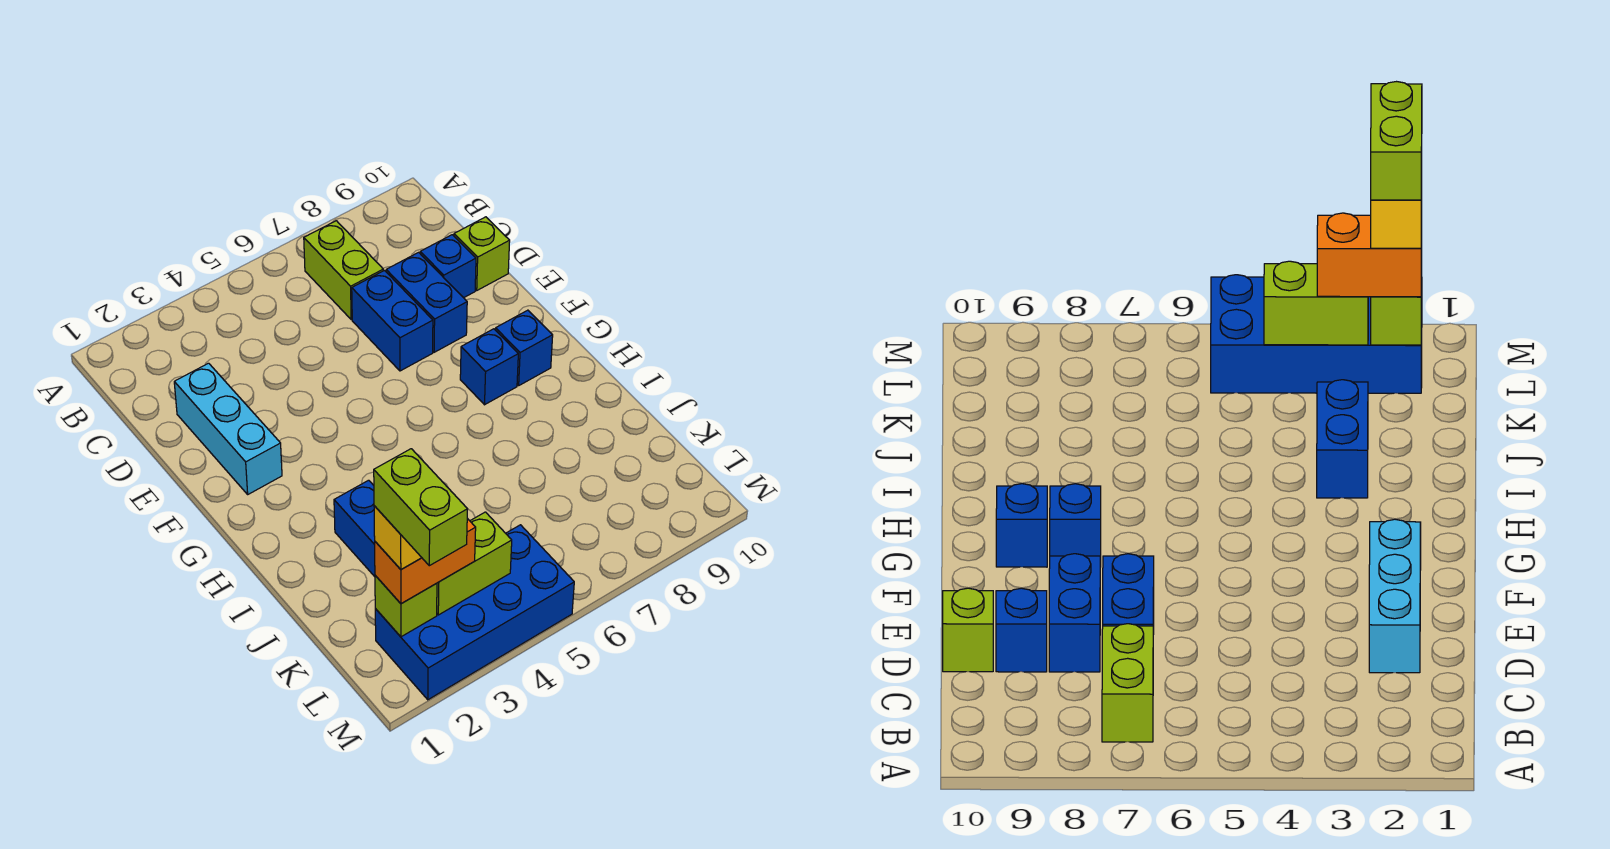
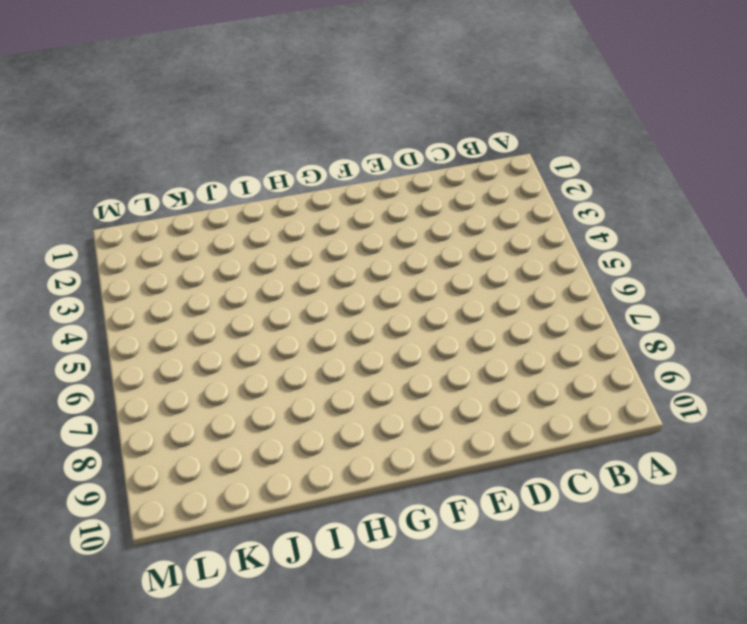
none -> lime 1x2 brick [304,221,383,320]
none -> cyan 1x3 brick [174,363,282,494]
none -> blue 1x2 brick [352,270,433,371]

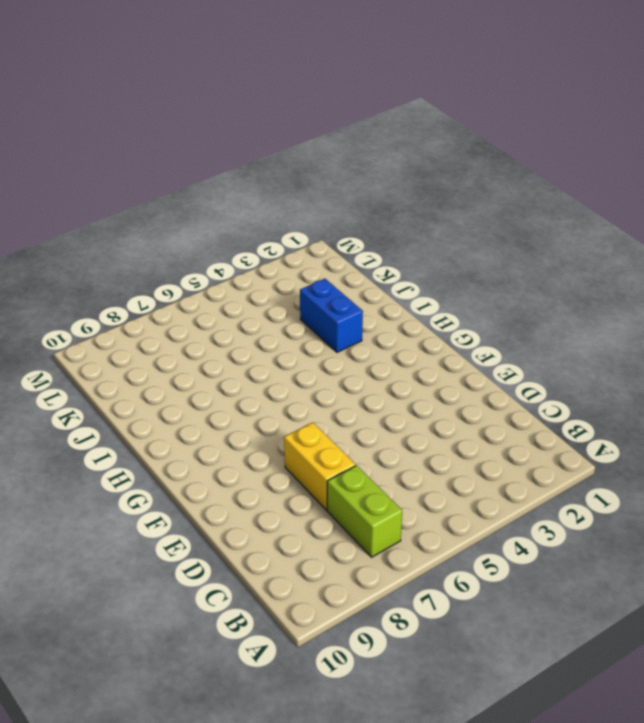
yellow 1x2 brick [284,422,356,510] -> blue 1x2 brick [352,270,433,371]
none -> cyan 1x3 brick [174,363,282,494]
none -> blue 1x2 brick [386,252,467,352]
none -> blue 1x1 brick [420,235,476,298]

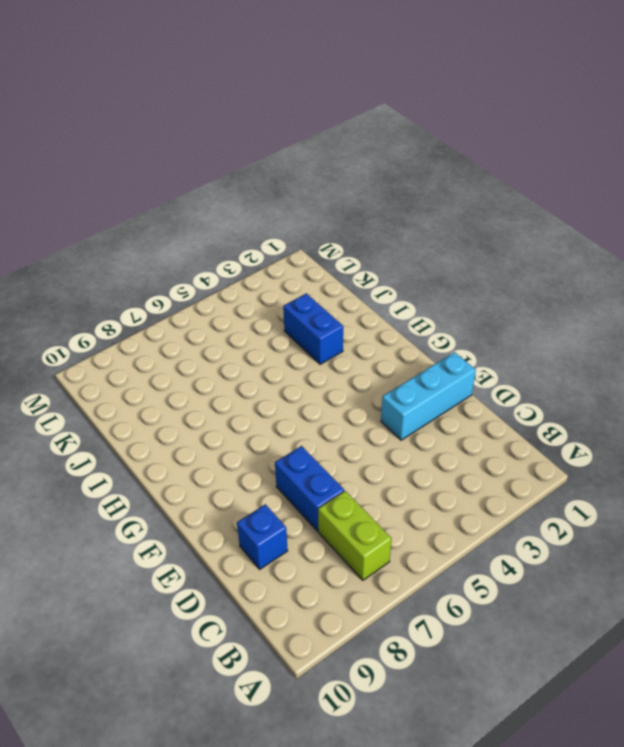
cyan 1x3 brick [381,352,476,440] -> cyan 1x3 brick turned to [174,363,282,494]
none -> blue 1x2 brick [386,252,467,352]
none -> lime 1x1 brick [454,217,510,290]
none -> blue 1x1 brick [460,329,518,405]

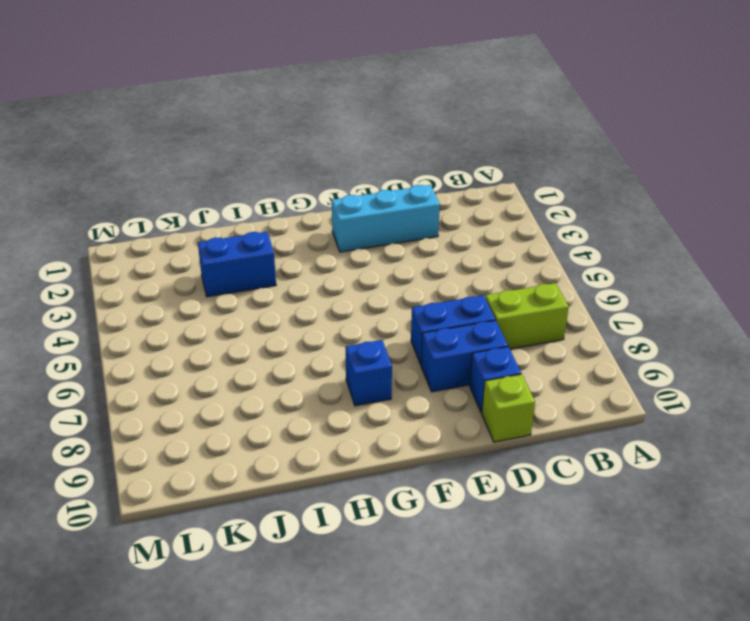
none -> blue 1x1 brick [495,310,553,385]
none -> blue 2x4 brick [375,525,574,700]
none -> lime 1x1 brick [375,575,437,637]

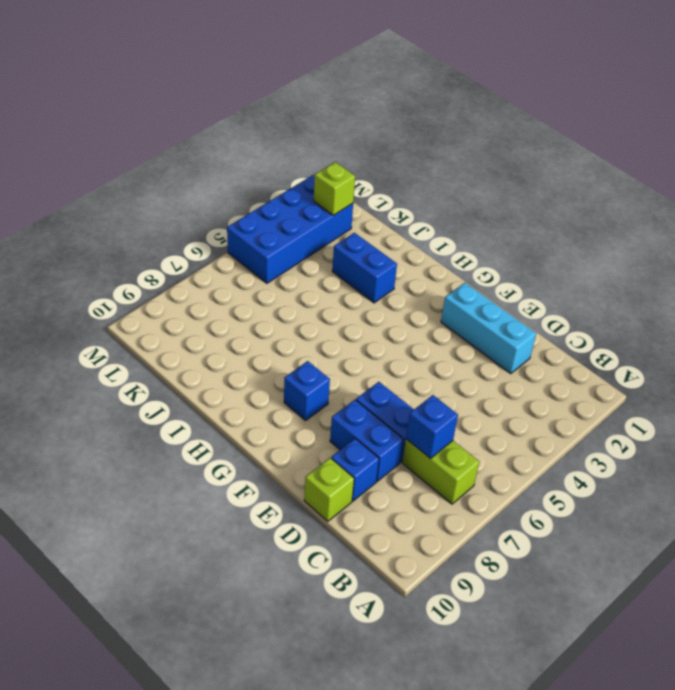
blue 1x1 brick [406,395,458,459] -> blue 1x1 brick moved to [495,310,553,385]
none -> lime 1x2 brick [437,512,512,615]
none -> orange 1x2 brick [375,518,476,604]
none -> yellow 1x1 brick [374,506,422,569]

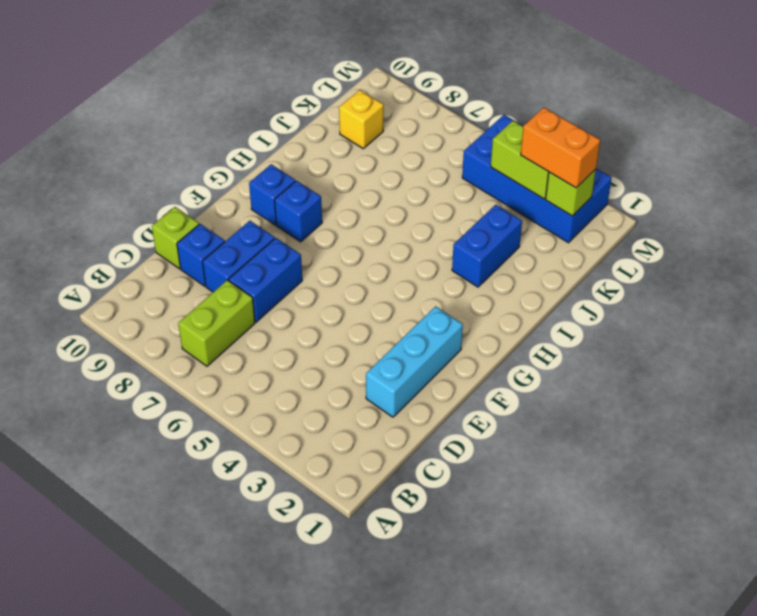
yellow 1x1 brick [339,90,384,149] -> yellow 1x1 brick moved to [374,506,422,569]
none -> lime 1x2 brick [374,449,468,566]

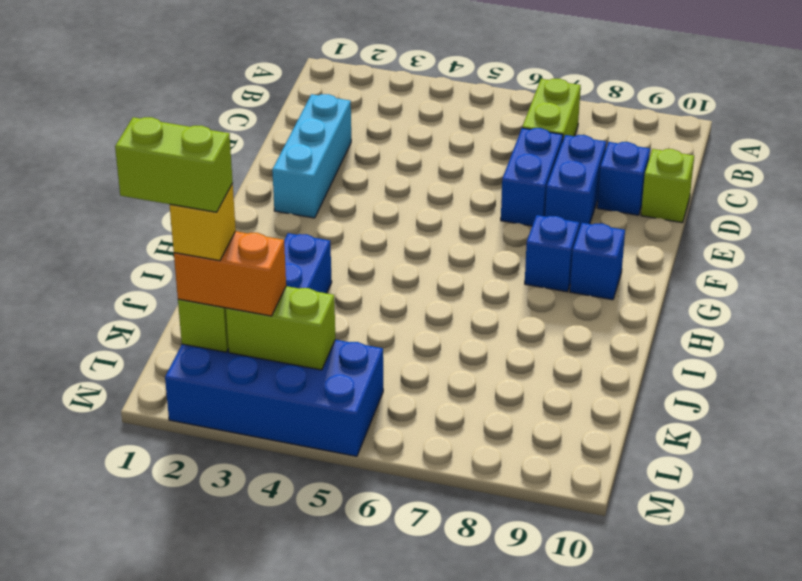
lime 1x2 brick [115,117,233,212] -> lime 1x2 brick turned to [374,449,468,566]

